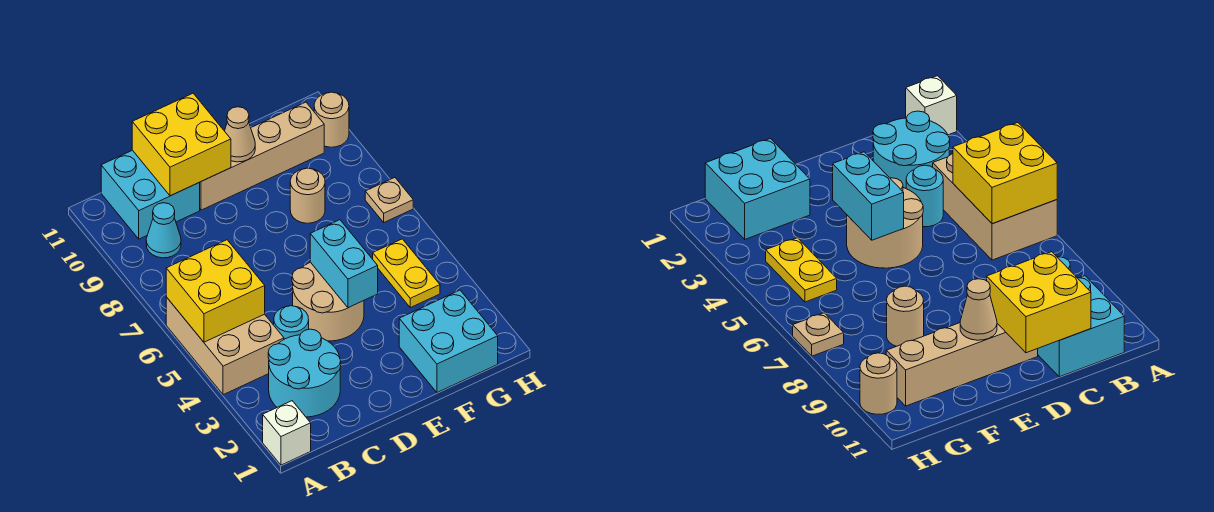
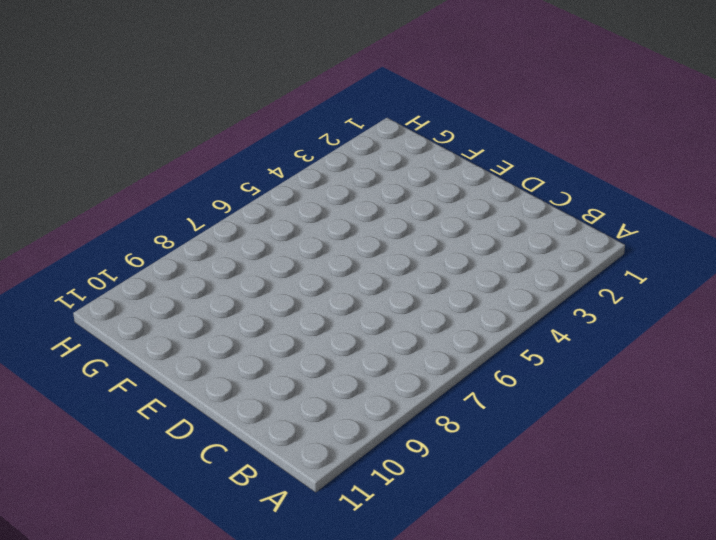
none -> white 1x1 brick [263,401,311,465]
none -> tan 2x3 brick [166,297,284,395]
none -> cyan 2x2 round brick [268,329,341,417]

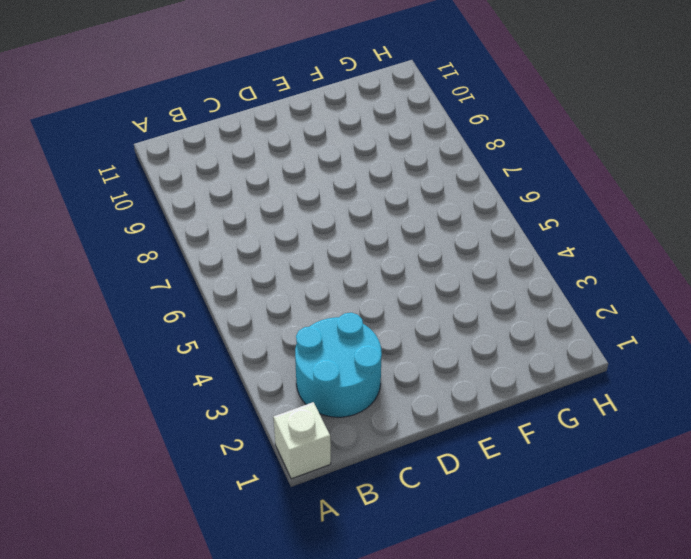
none -> tan 2x3 brick [166,297,284,395]
none -> cyan 1x1 cone [146,203,181,258]
none -> cyan 2x2 brick [101,150,200,239]

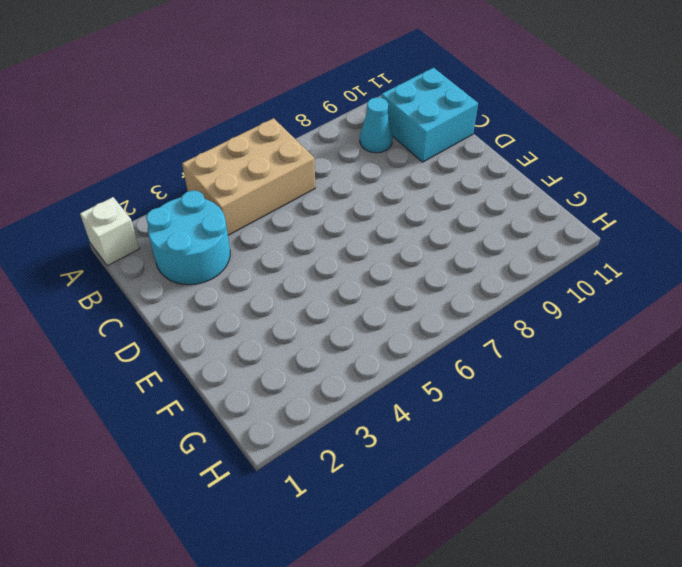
none -> cyan 1x1 round brick [274,306,309,339]
none -> tan 2x2 round brick [292,262,364,341]
none -> tan 1x4 brick [200,102,324,210]

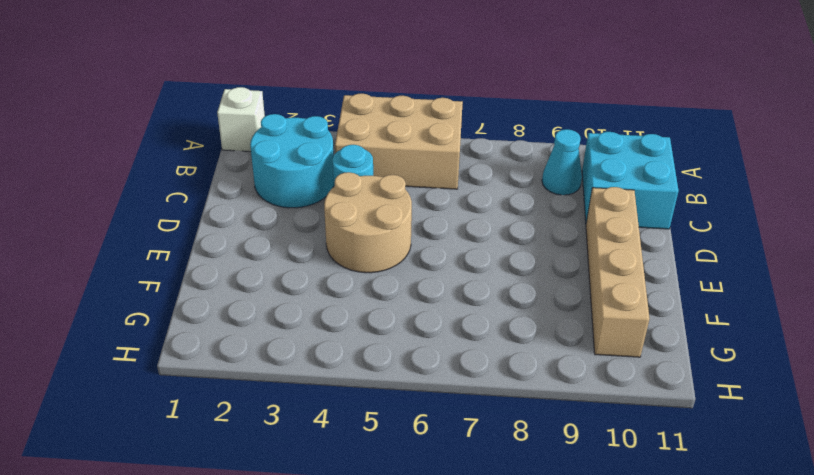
none -> cyan 2x2 brick [399,290,498,393]
none -> tan 1x1 round brick [290,168,325,223]
none -> yellow 1x2 plate [373,239,440,308]

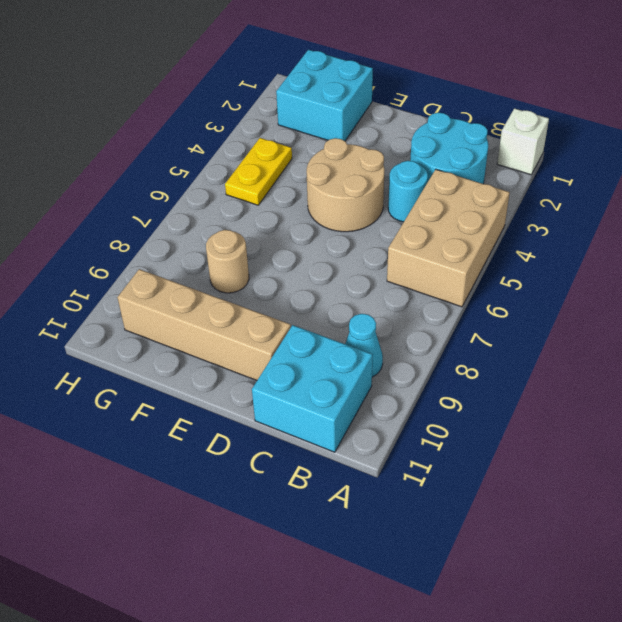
none -> tan 1x1 plate [365,178,413,222]
none -> tan 1x1 round brick [314,92,349,147]
none -> yellow 2x2 brick [166,240,265,342]

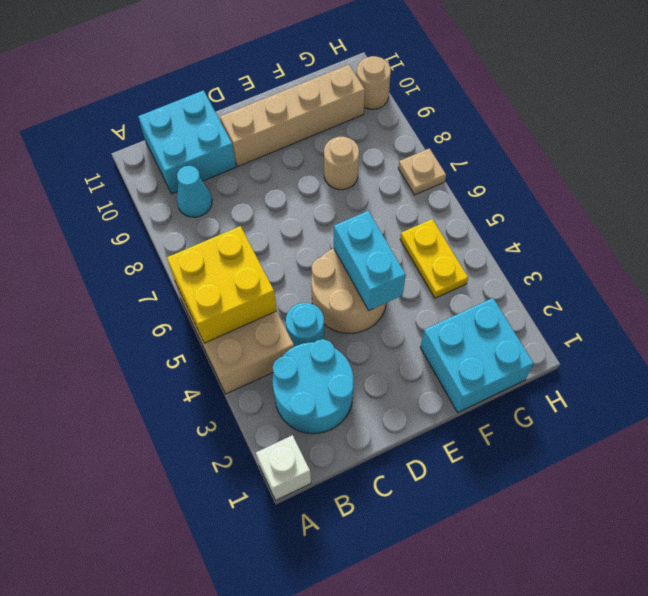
none -> yellow 2x2 brick [132,93,231,196]
none -> tan 1x1 cone [225,107,255,162]

